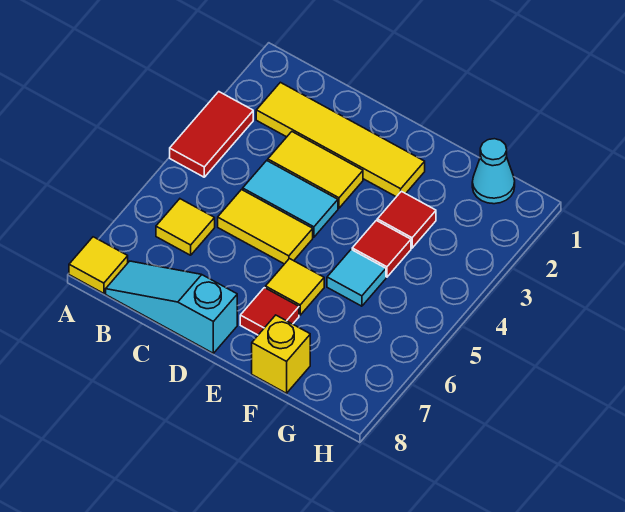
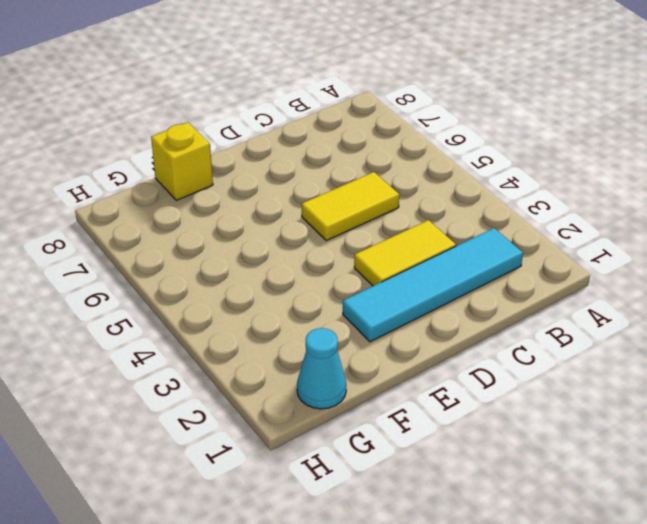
cyan 1x4 tile [343,228,523,342] -> yellow 1x4 tile [256,82,425,197]
none -> red 1x2 tile [170,92,253,177]
none -> yellow 1x1 tile [69,237,128,293]
none -> yellow 1x1 tile [156,199,215,255]

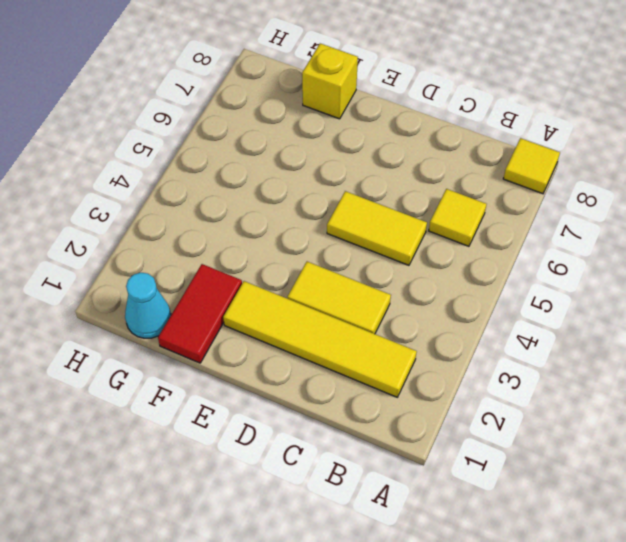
red 1x2 tile [158,264,242,363] -> red 1x2 tile moved to [170,92,253,177]
none -> cyan 1x3 slope [106,261,237,353]
none -> cyan 1x2 tile [243,161,338,237]
none -> yellow 1x1 tile [265,259,324,315]

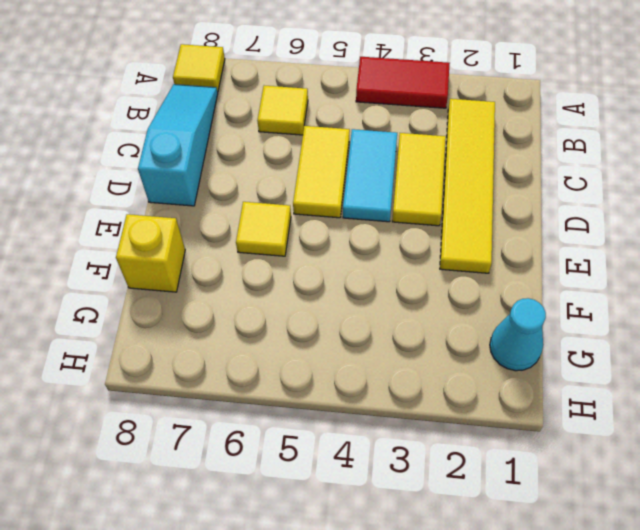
none -> red 1x1 tile [240,288,299,335]
none -> red 1x1 tile [377,191,436,248]
none -> red 1x1 tile [352,220,411,277]

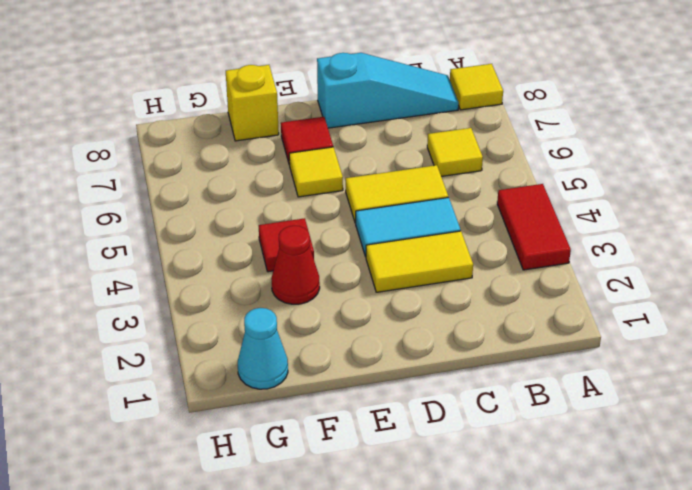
red 1x1 cone [271,226,320,304] -> red 1x1 tile [377,191,436,248]
none -> yellow 1x4 tile [256,82,425,197]
none -> cyan 1x1 tile [327,250,386,306]

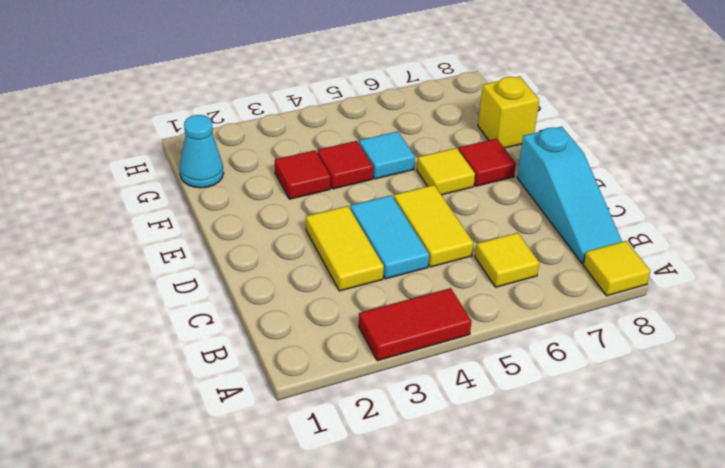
none -> yellow 1x4 tile [256,82,425,197]

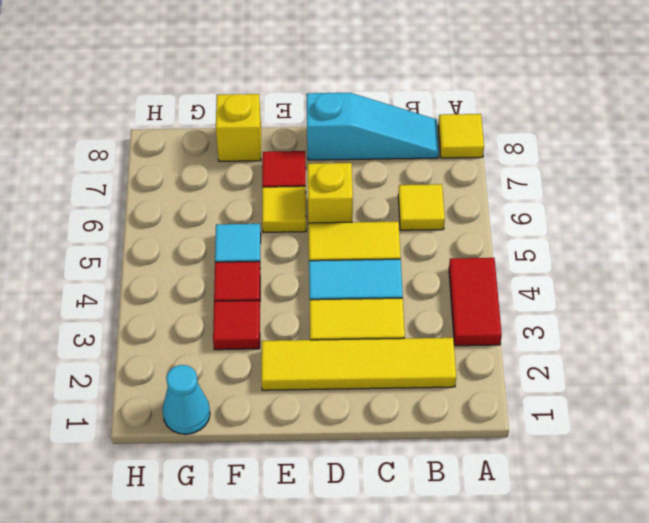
yellow 1x1 brick [308,163,353,223] -> none

